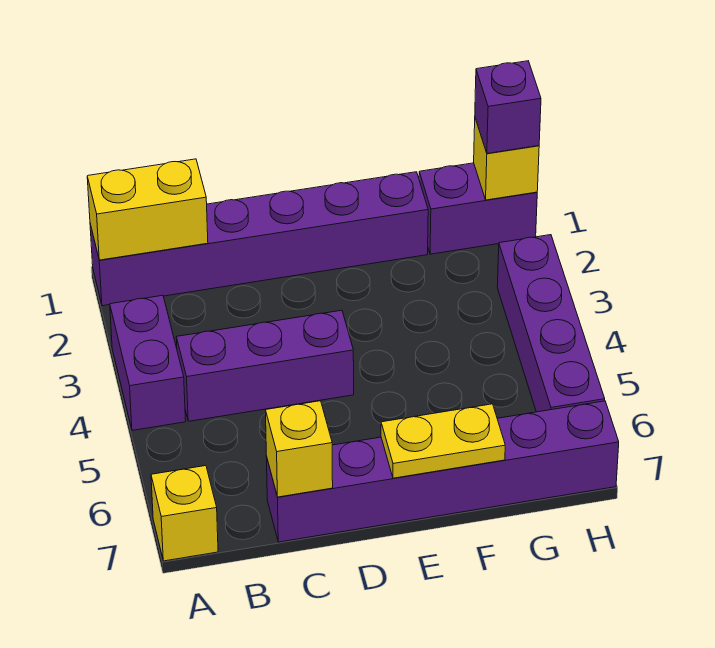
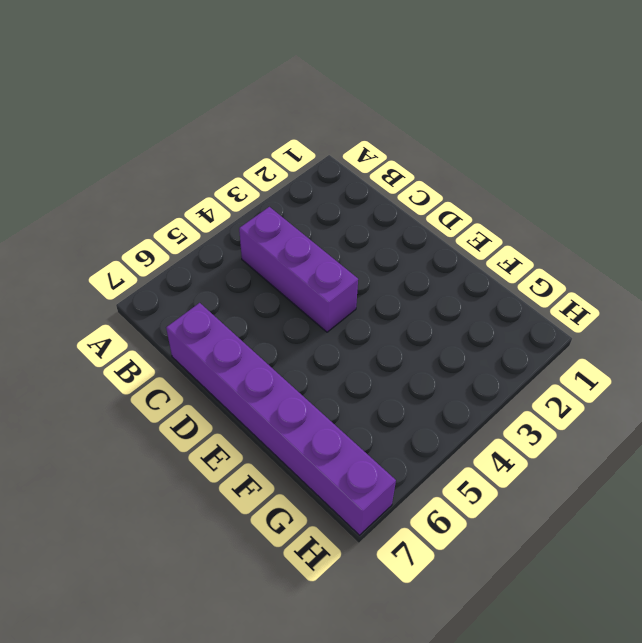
none -> purple 1x6 brick [90,172,428,306]
none -> purple 1x2 brick [110,295,186,430]
none -> yellow 1x1 brick [151,466,218,561]

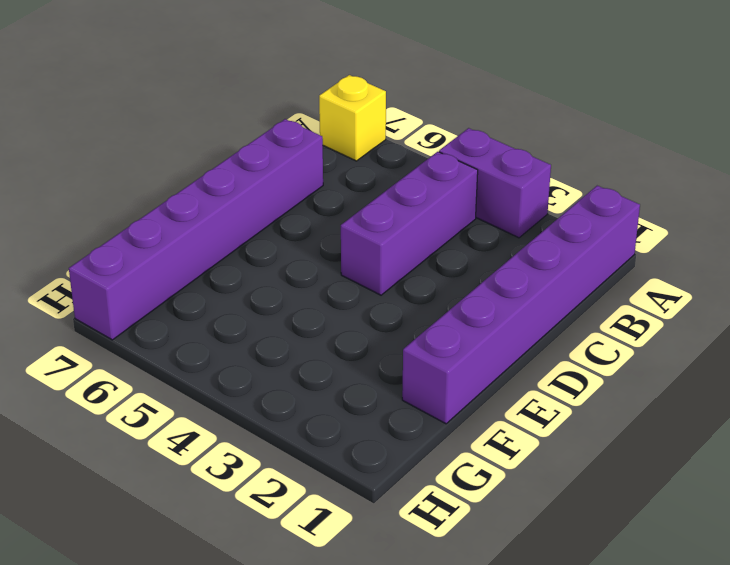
none -> purple 1x2 brick [419,163,537,254]
none -> purple 1x4 brick [497,235,605,412]
none -> yellow 1x2 brick [87,159,208,260]

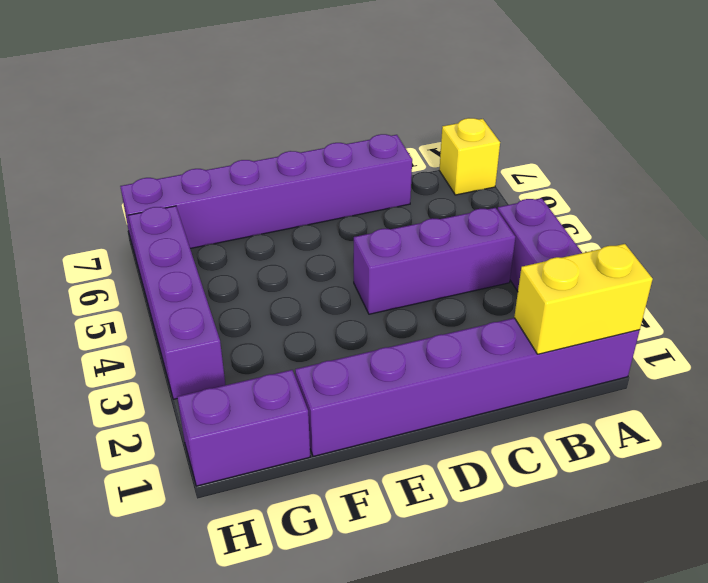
none -> yellow 1x1 brick [266,401,333,497]
none -> yellow 1x2 plate [381,404,505,478]
none -> yellow 1x1 brick [474,118,539,200]

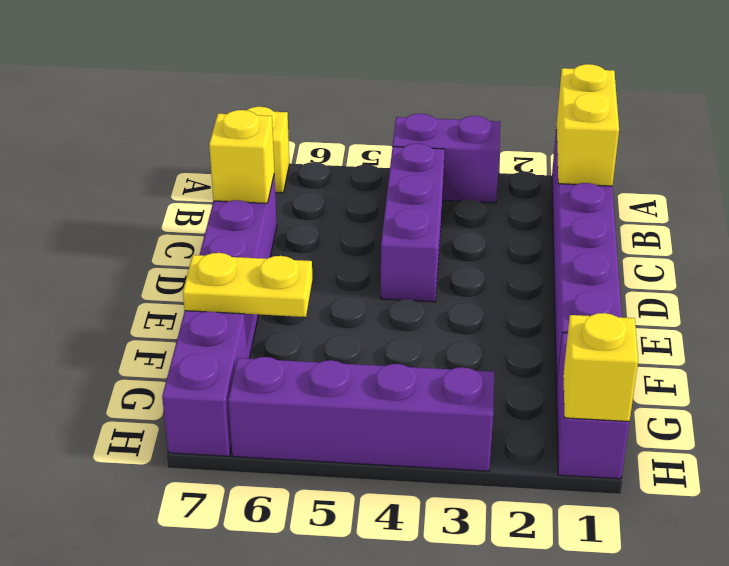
yellow 1x2 plate [183,253,312,317] -> yellow 1x2 plate turned to [381,404,505,478]
none -> purple 1x1 brick [475,61,541,153]

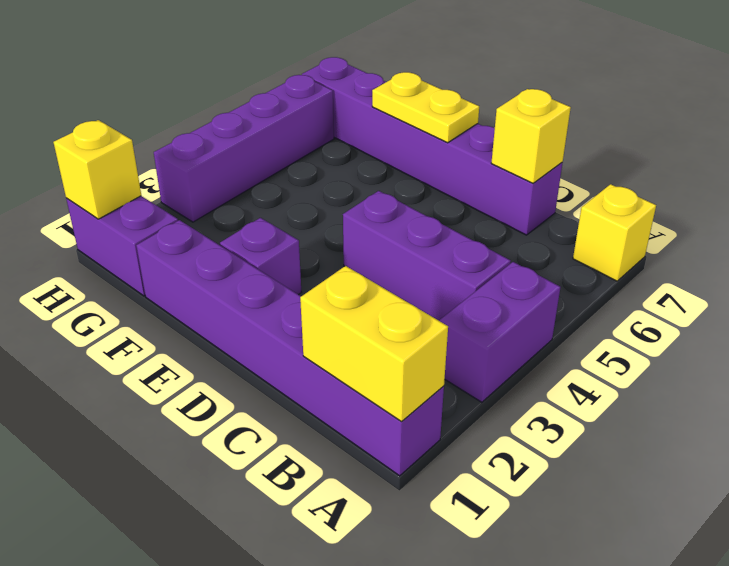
purple 1x1 brick [220,218,301,295] -> purple 1x1 brick moved to [475,61,541,153]

